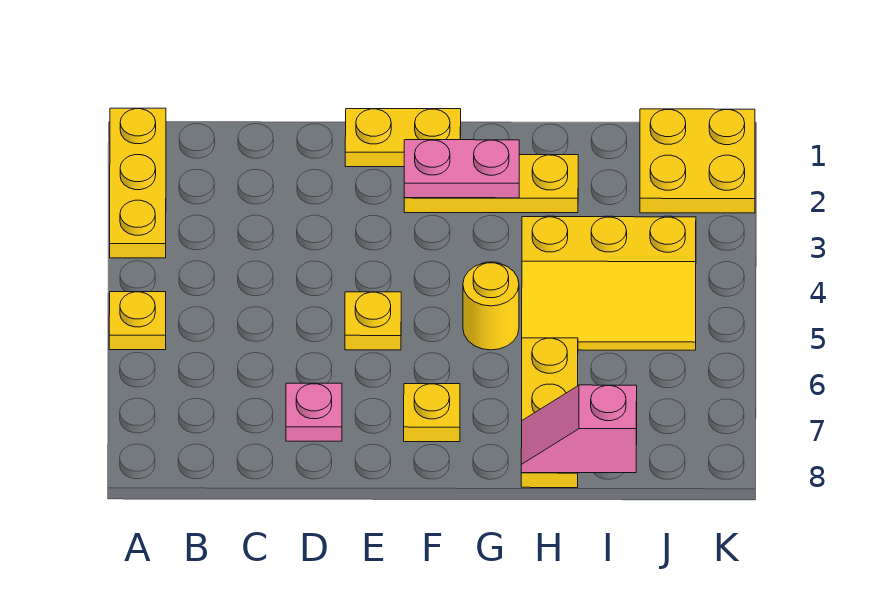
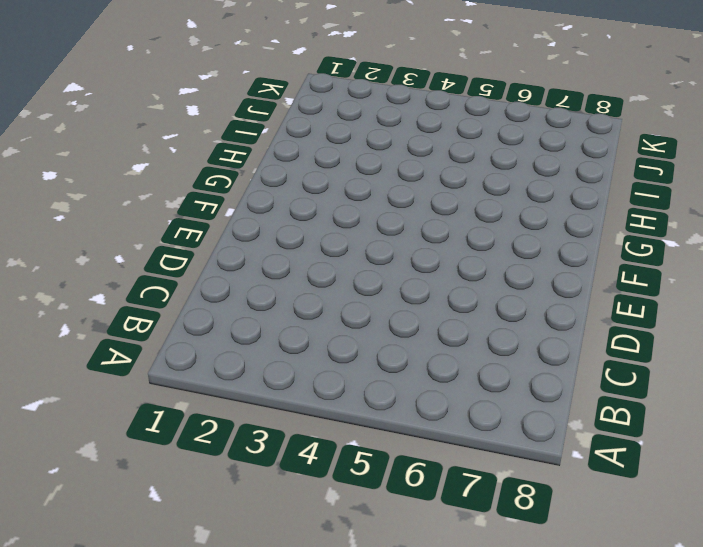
none -> yellow 1x3 plate [110,108,166,258]
none -> yellow 1x1 plate [109,292,166,350]
none -> pink 1x1 plate [286,383,342,441]

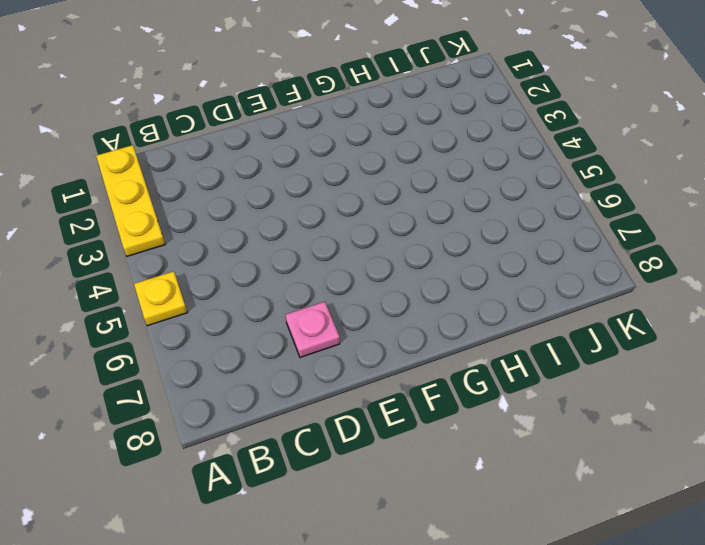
none -> yellow 1x2 plate [345,109,461,167]
none -> yellow 1x1 plate [345,292,401,350]
none -> yellow 1x3 plate [404,155,578,213]

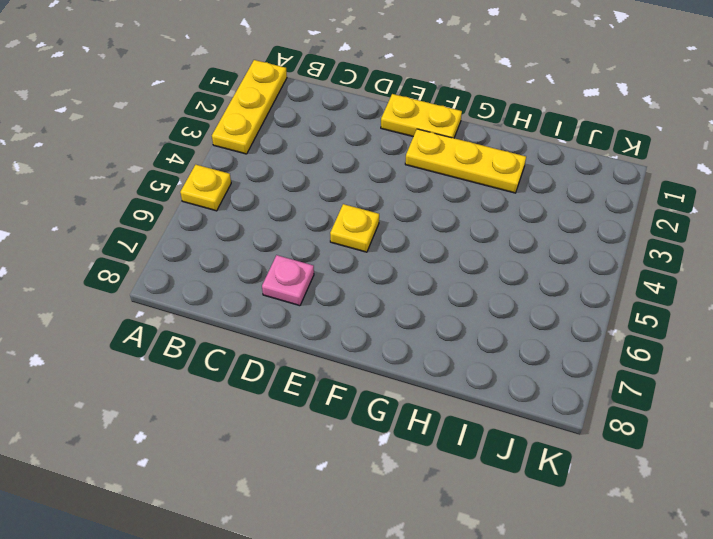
none -> yellow 1x1 plate [404,384,460,442]
none -> yellow 1x1 round brick [463,263,519,350]
none -> yellow 2x3 slope [522,217,696,350]

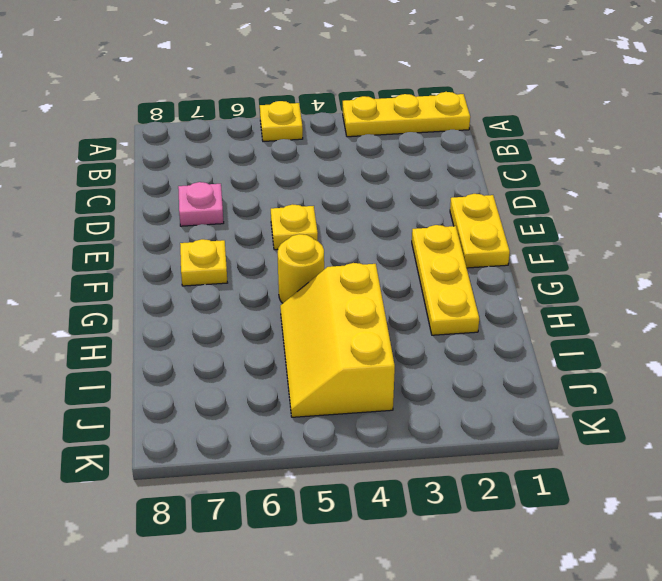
none -> yellow 1x3 plate [521,338,578,488]
none -> yellow 2x2 plate [640,109,755,213]
none -> pink 1x2 plate [404,139,519,198]

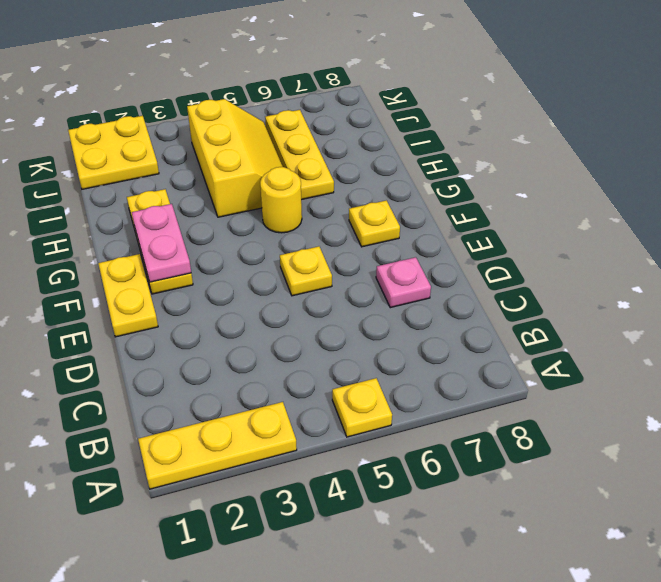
yellow 1x3 plate [265,110,334,200] -> yellow 1x3 plate turned to [521,338,578,488]
none -> pink 1x2 slope [521,385,637,473]

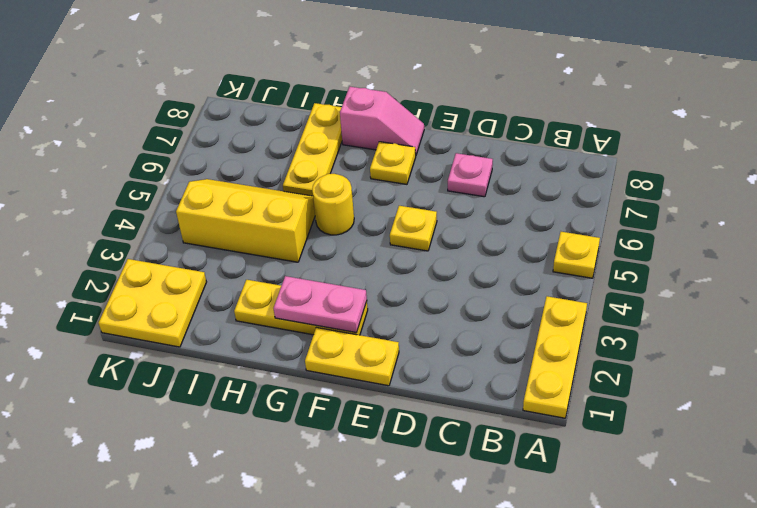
pink 1x2 slope [340,87,424,155] -> pink 1x2 slope moved to [521,385,637,473]

